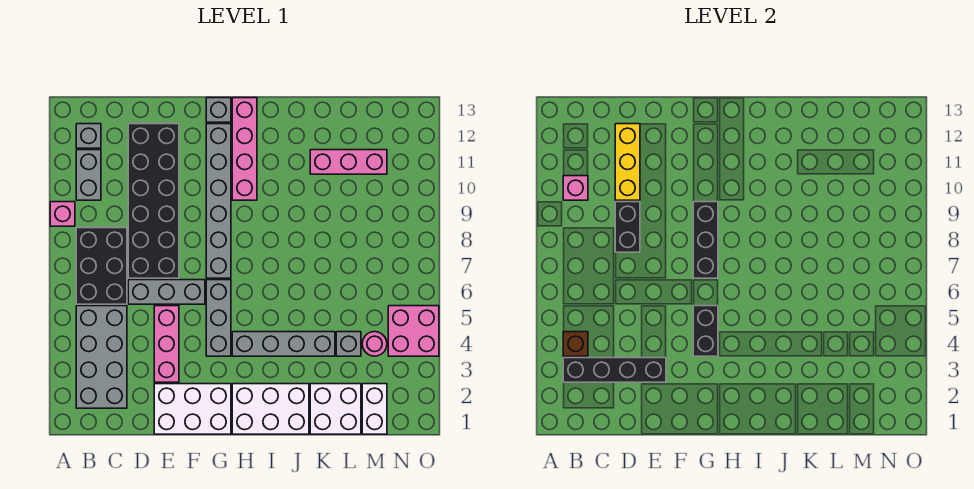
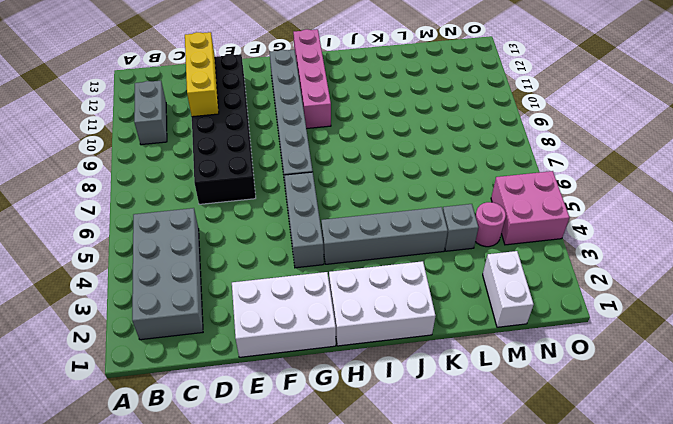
none -> pink 1x1 brick [50,202,75,226]
none -> black 2x3 brick [76,228,127,304]
none -> grey 1x1 brick [76,124,101,148]

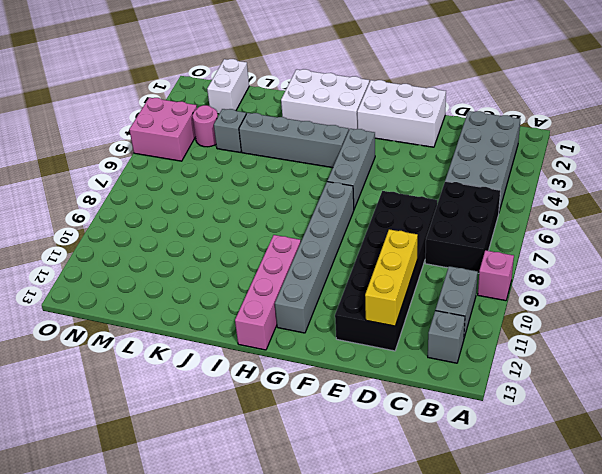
none -> grey 1x3 brick [128,280,205,304]
none -> pink 1x3 brick [154,306,179,382]
none -> grey 1x1 brick [206,98,231,122]

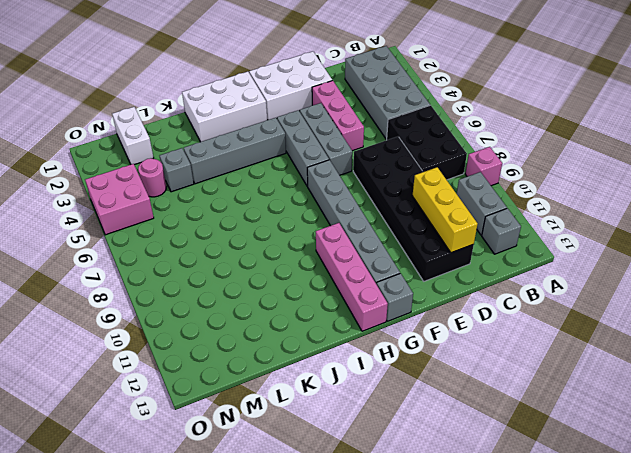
grey 1x3 brick [300,103,352,175] -> grey 1x3 brick turned to [128,280,205,304]
none -> white 2x2 brick [310,384,361,434]
none -> pink 1x3 brick [310,150,387,174]
none -> black 1x4 brick [563,358,666,382]

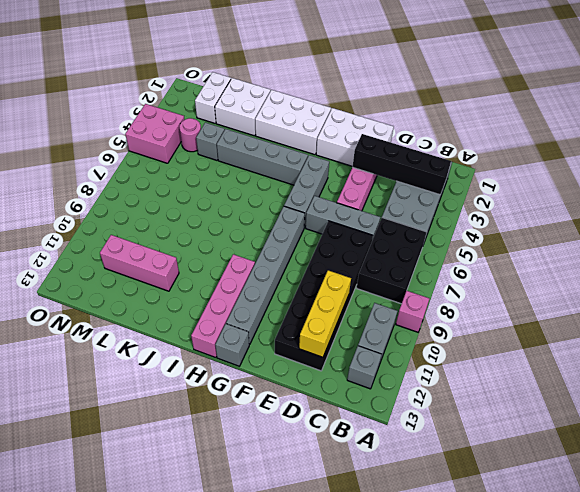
none -> brown 1x1 brick [563,332,588,356]
none -> pink 1x1 brick [563,176,588,200]
none -> black 1x2 brick [615,202,640,252]

